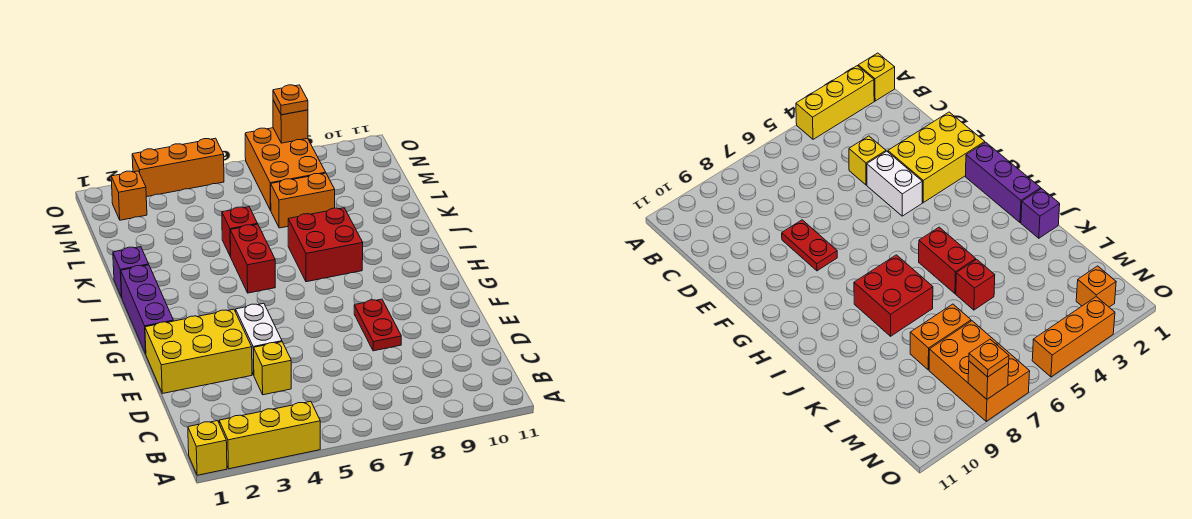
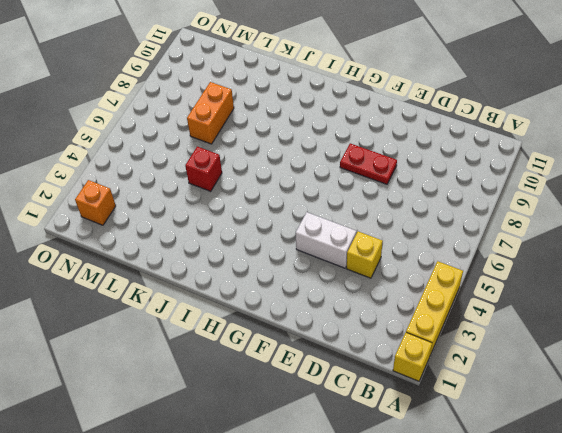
none -> yellow 2x3 brick [145,309,252,394]
none -> purple 1x3 brick [121,265,173,354]
none -> red 1x2 brick [230,224,275,293]

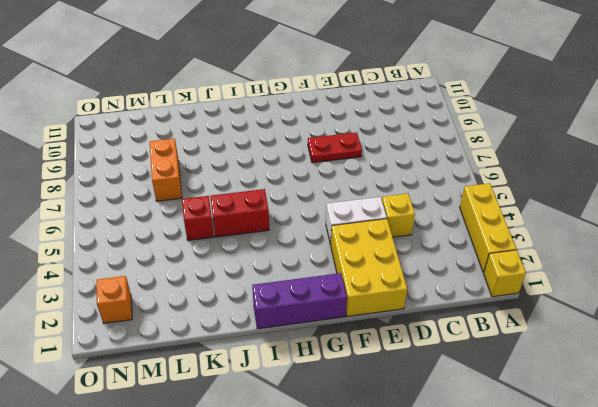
none -> red 2x2 brick [288,208,363,282]
none -> purple 1x1 brick [113,247,149,297]
none -> orange 2x3 brick [245,128,326,210]

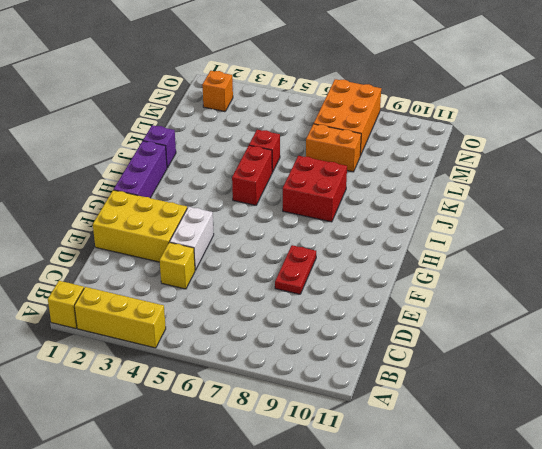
none -> orange 1x3 brick [132,138,224,197]
none -> orange 1x1 brick [273,100,308,143]
none -> orange 1x1 plate [273,85,308,115]

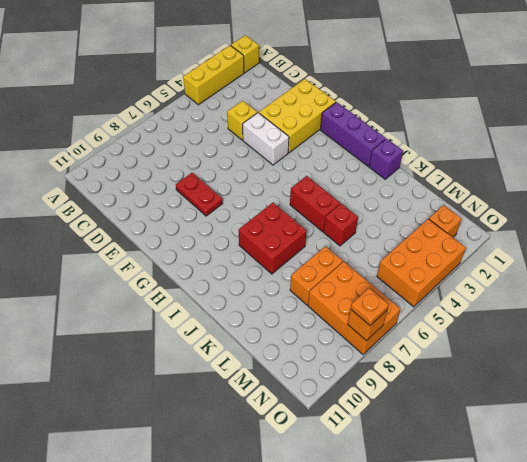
orange 2x3 brick [377,219,466,307] -> orange 1x3 brick [132,138,224,197]

